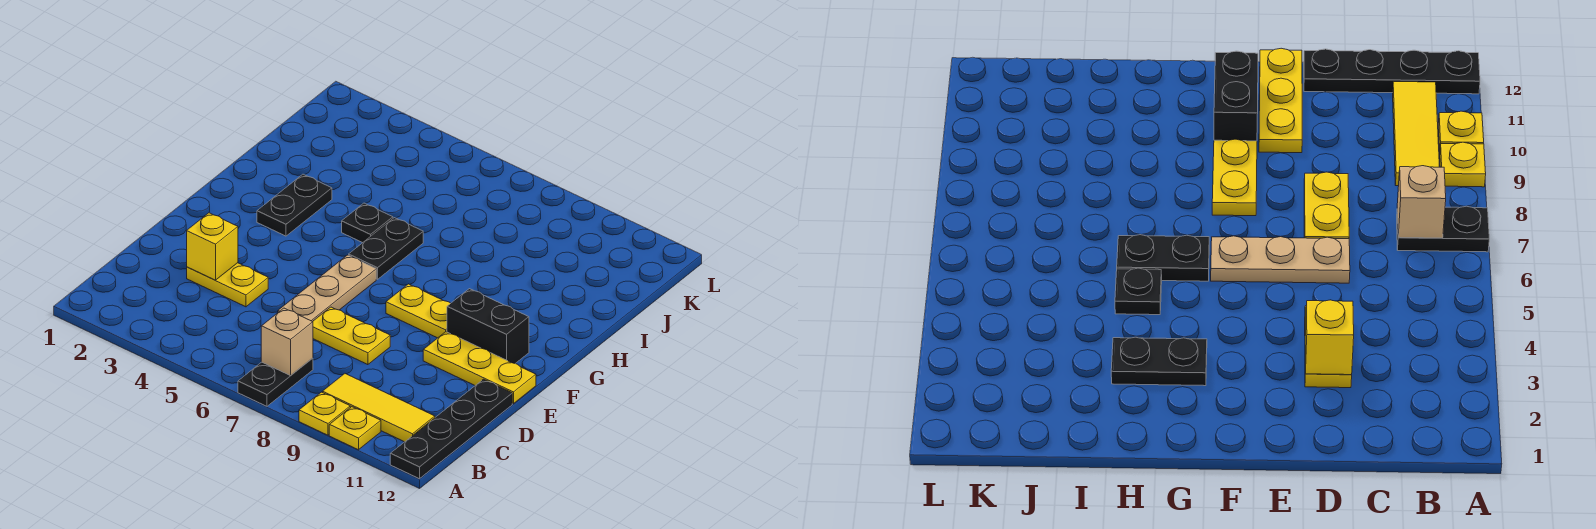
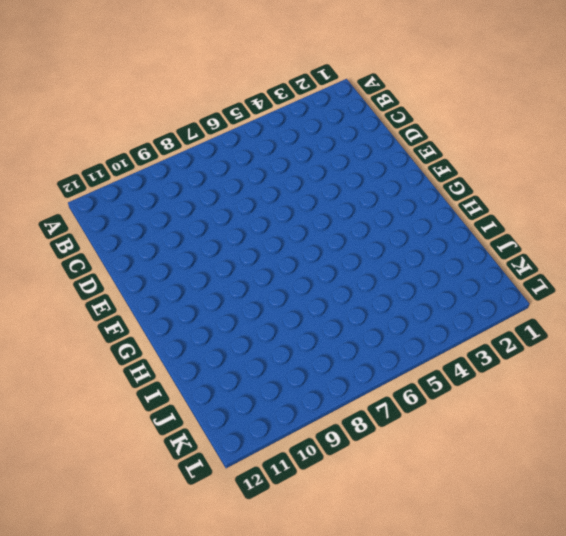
none -> black 1x2 plate [238,358,313,406]
none -> yellow 1x1 plate [299,392,350,435]
none -> yellow 1x1 plate [329,407,381,450]

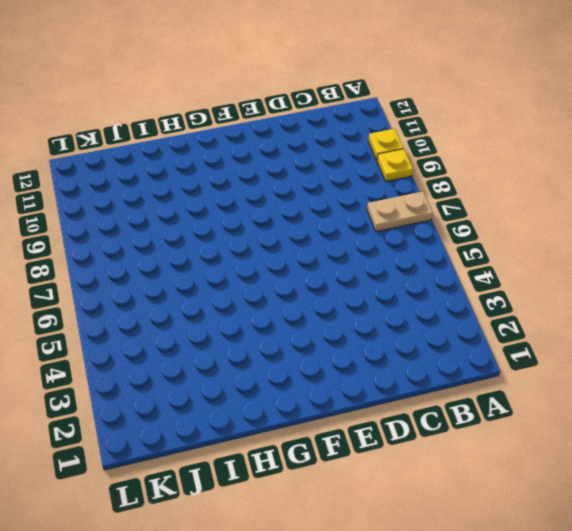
tan 1x2 plate [367,191,433,232] -> black 1x2 plate [238,358,313,406]
none -> black 1x4 plate [390,379,512,479]
none -> yellow 1x3 tile [322,374,435,442]
none -> yellow 1x2 plate [187,263,268,307]

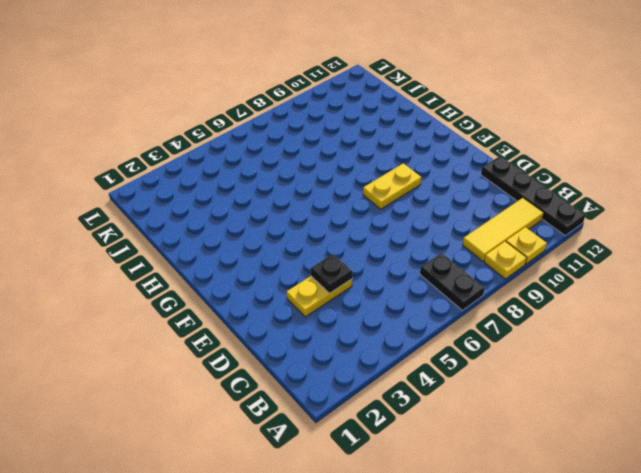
black 1x1 plate [311,254,352,293] -> black 1x1 plate moved to [342,203,393,243]
none -> tan 1x3 plate [278,255,376,322]
none -> yellow 1x2 plate [313,307,390,365]
none -> yellow 1x3 plate [423,332,536,404]

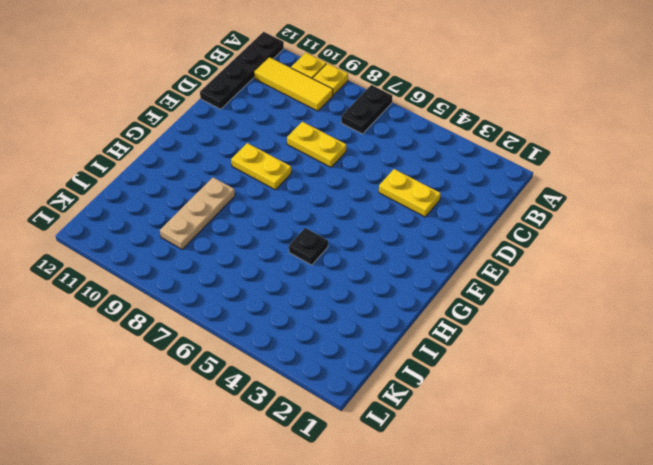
tan 1x3 plate [160,177,235,249] -> tan 1x3 plate moved to [278,255,376,322]
none -> yellow 1x3 plate [423,332,536,404]
none -> black 1x2 brick [447,289,529,364]
none -> black 1x2 plate [257,174,332,236]

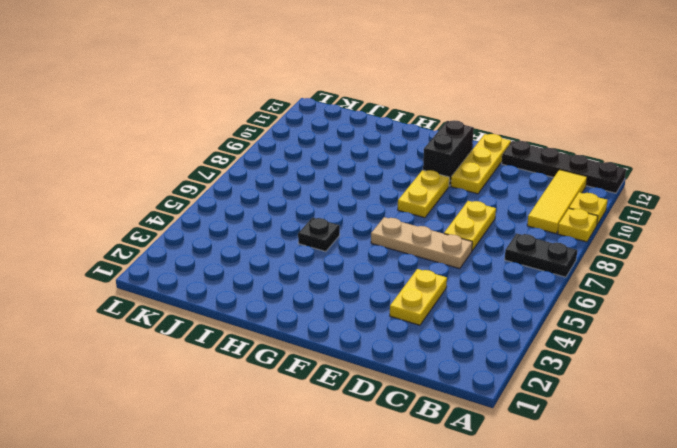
none -> black 1x2 plate [257,174,332,236]
none -> black 1x2 plate [349,218,423,279]
none -> tan 1x1 brick [261,308,313,376]

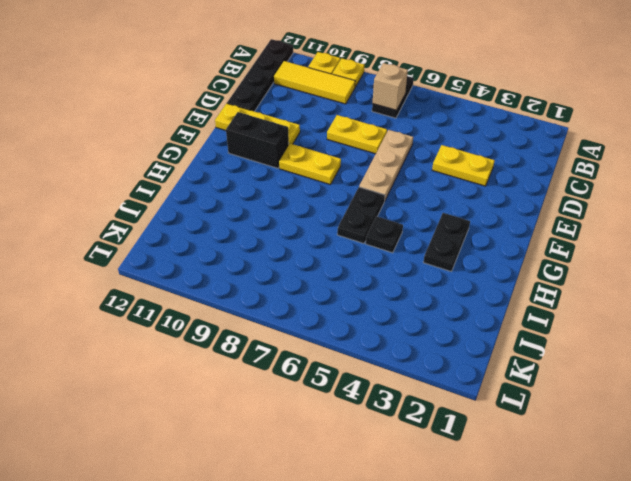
none -> yellow 1x1 brick [187,213,238,280]

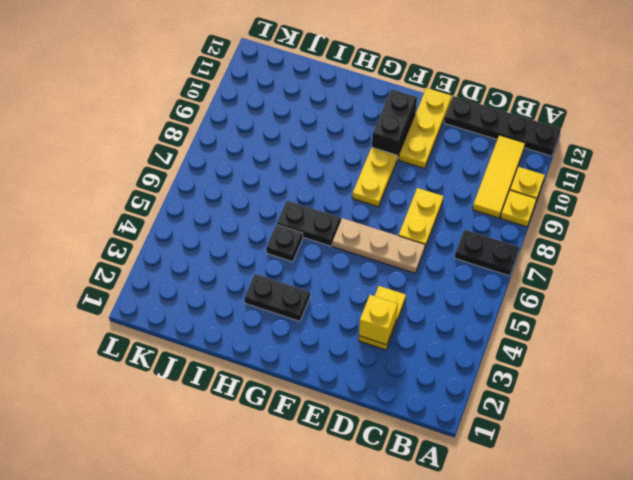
none -> tan 1x1 brick [261,308,313,376]

